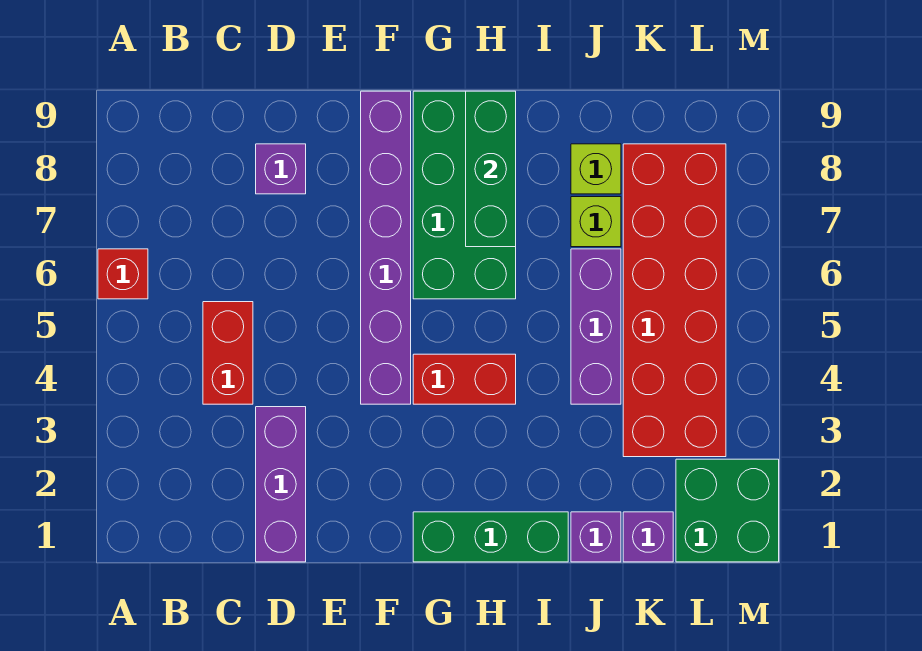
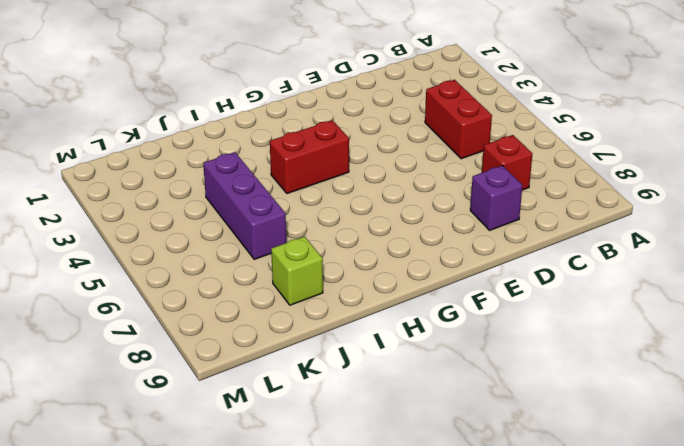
red 1x1 brick [482,135,532,190] -> red 1x1 brick moved to [98,249,148,299]
none -> purple 1x3 brick [256,407,306,562]
none -> purple 1x6 brick [361,91,411,404]
none -> green 1x3 brick [413,512,568,562]

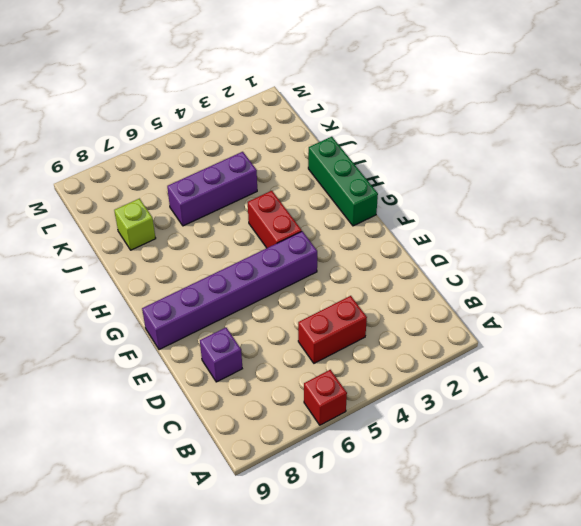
none -> purple 1x3 brick [256,407,306,562]
none -> green 2x4 brick [413,91,516,299]
none -> purple 1x1 brick [571,512,621,562]

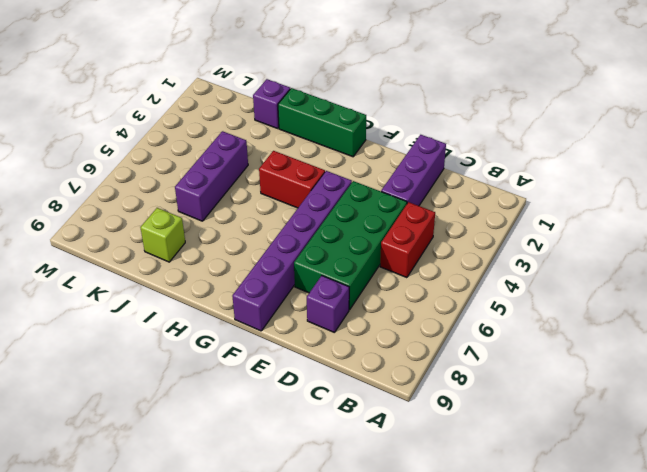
green 2x4 brick [294,181,407,310] -> green 2x4 brick moved to [413,91,516,299]
none -> red 1x1 brick [98,249,148,299]
none -> lime 1x1 brick [571,197,621,247]
none -> purple 1x1 brick [623,512,673,562]

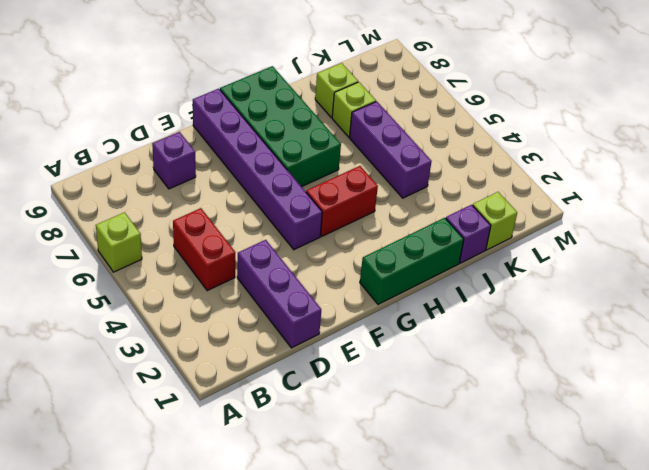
lime 1x1 brick [96,212,142,272] -> red 1x1 brick [98,249,148,299]
lime 1x1 brick [473,192,517,250] -> purple 1x1 brick [623,512,673,562]
none -> red 2x6 brick [623,144,726,457]
none -> green 2x2 brick [676,459,779,562]
none -> green 1x3 brick [466,91,516,247]

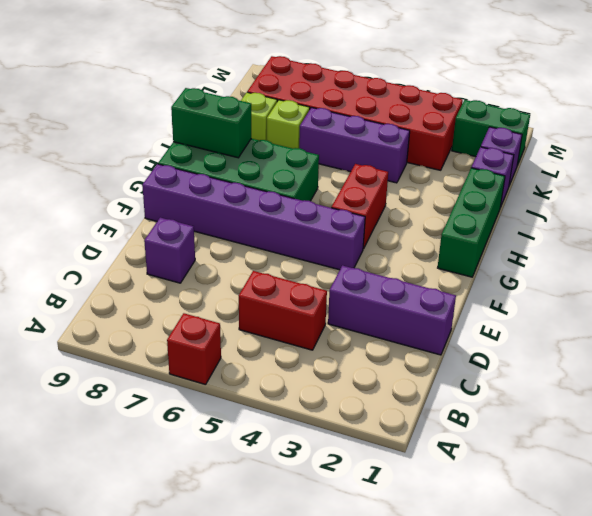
green 1x2 brick [171,88,251,158] -> green 1x3 brick [466,91,516,247]
green 1x2 brick [452,100,530,165] -> green 2x2 brick [676,459,779,562]

